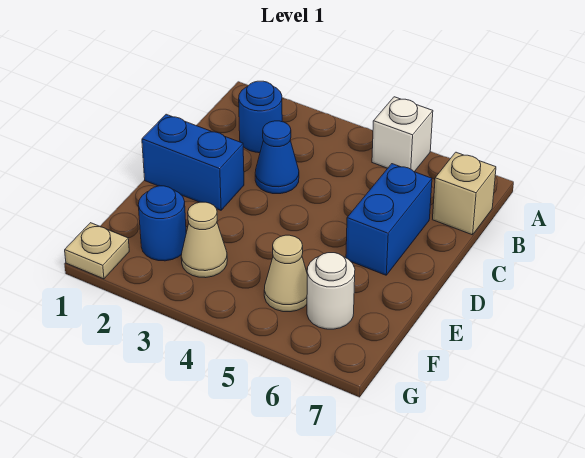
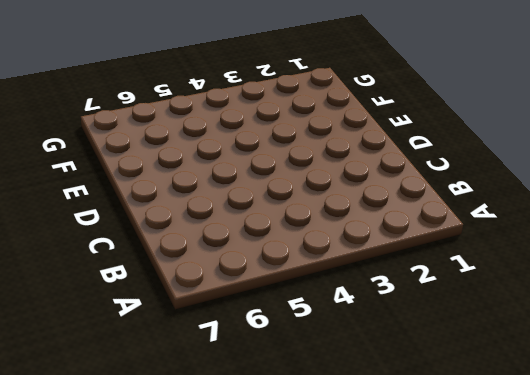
none -> white 1x1 brick [372,97,433,172]
none -> blue 1x1 round brick [239,81,282,153]

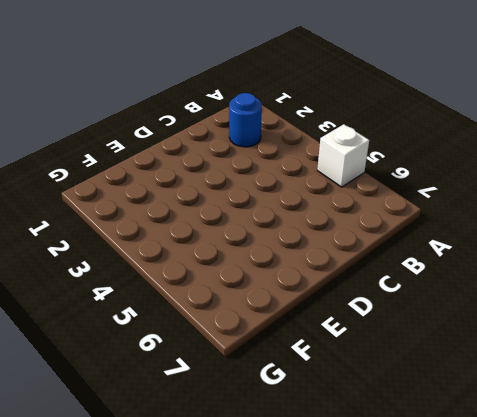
none -> tan 1x1 brick [432,152,496,235]
none -> blue 1x1 cone [255,121,299,194]

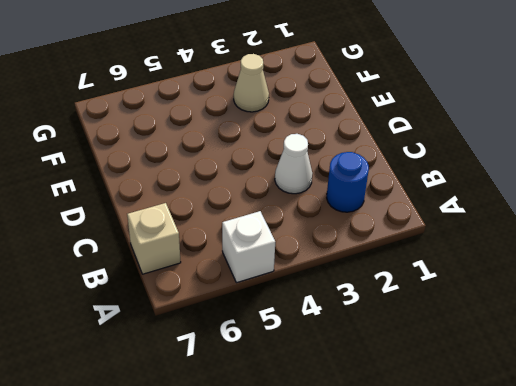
white 1x1 cone [275,134,312,194] -> blue 1x1 cone [255,121,299,194]
none -> blue 1x2 brick [346,164,432,275]
none -> blue 1x2 brick [142,114,244,210]

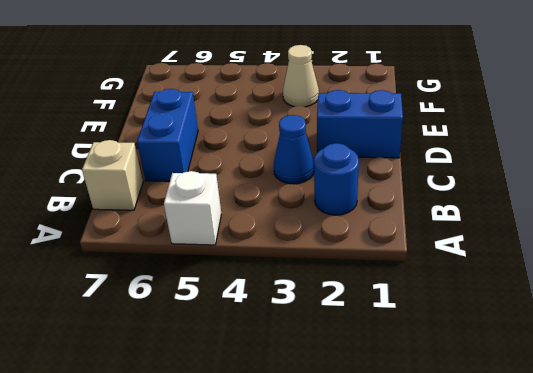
none -> blue 1x1 round brick [138,186,186,261]
none -> tan 1x1 cone [264,235,307,312]

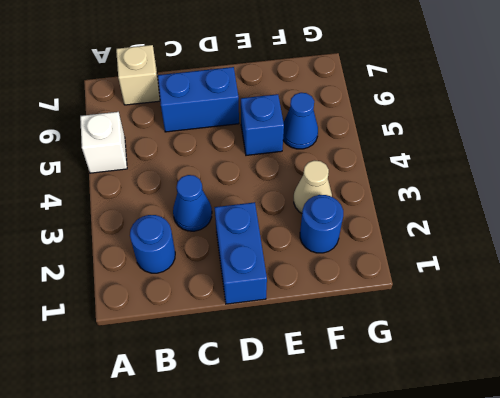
blue 1x1 brick [241,94,284,155] -> none
blue 1x1 cone [283,93,318,149] -> tan 1x1 cone [264,235,307,312]
none -> white 1x1 round brick [307,253,355,329]
none -> tan 1x1 plate [65,223,129,279]

